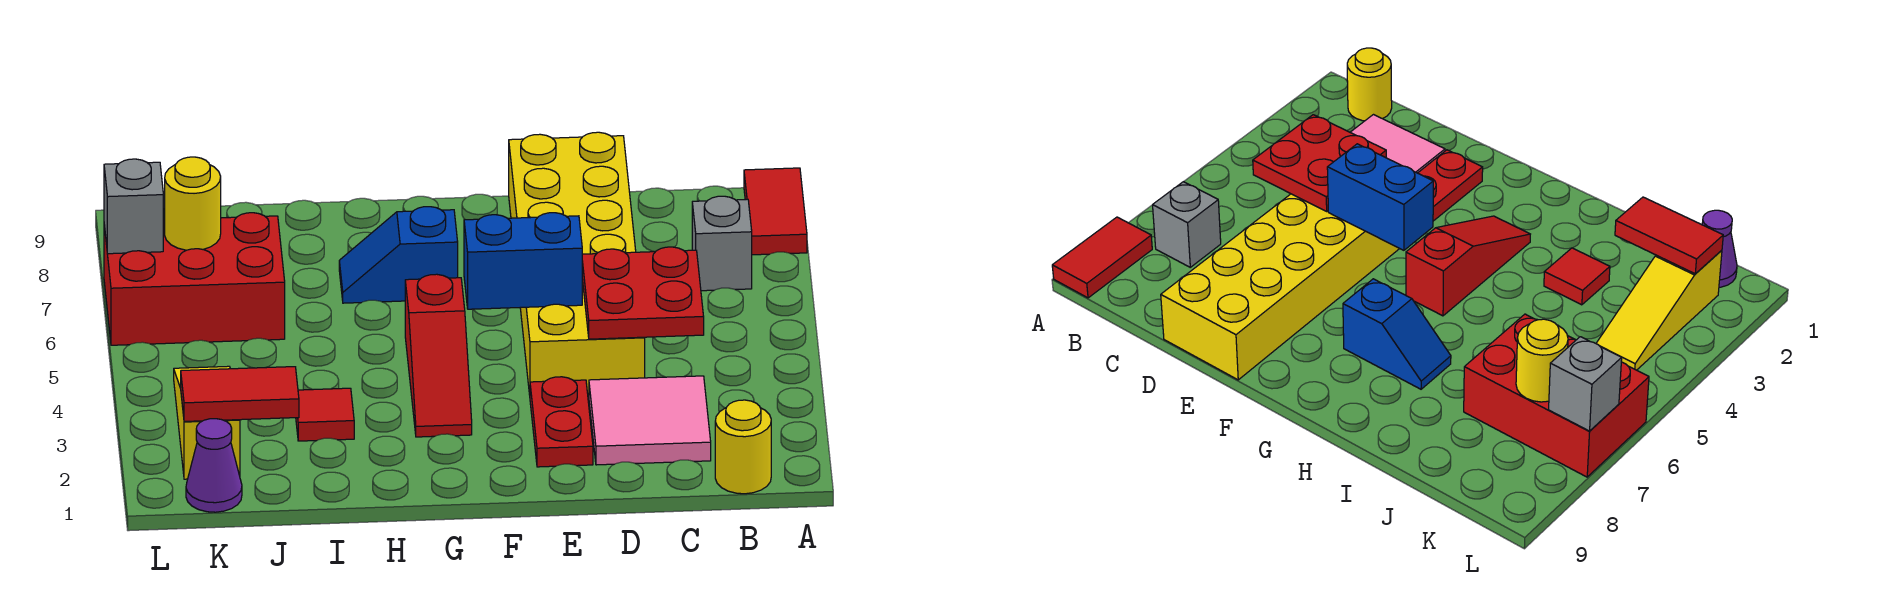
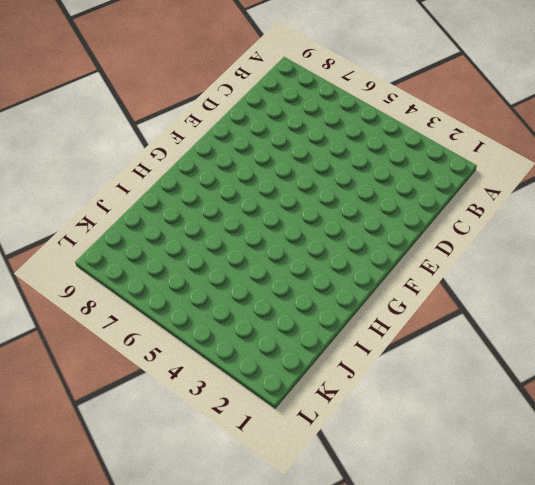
none -> red 1x2 tile [744,168,807,255]
none -> yellow 1x1 round brick [715,400,771,494]
none -> grey 1x1 brick [692,196,752,291]

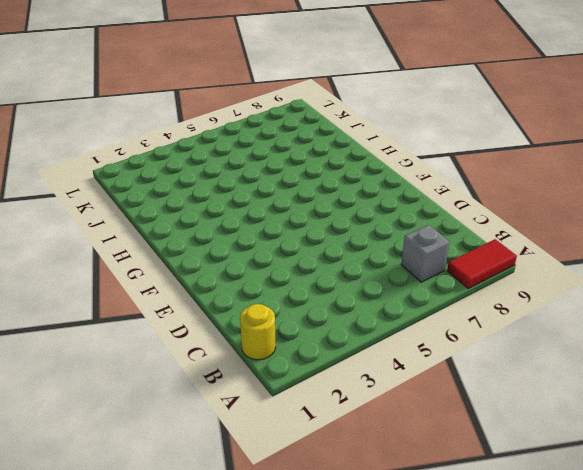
none -> pink 2x2 tile [589,376,711,465]
none -> yellow 2x6 brick [509,132,645,397]
none -> red 1x2 plate [530,377,593,467]

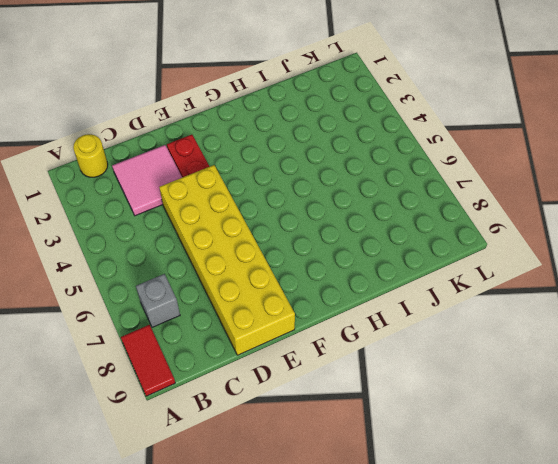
none -> red 1x3 slope [405,274,472,437]
none -> blue 1x2 slope [339,207,458,303]
none -> red 1x1 tile [296,388,354,441]

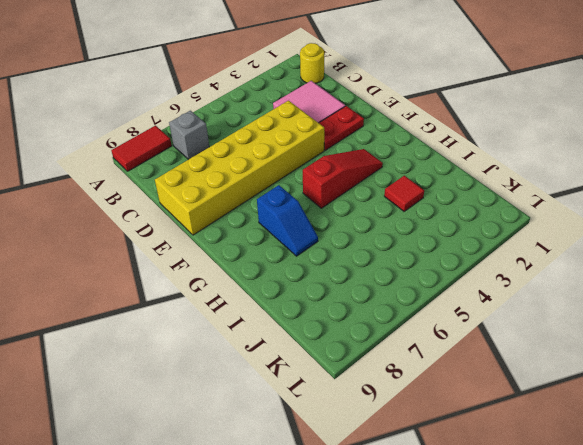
none -> red 2x3 brick [104,213,285,345]
none -> purple 1x1 cone [186,419,242,512]
none -> yellow 1x3 slope [174,366,240,479]

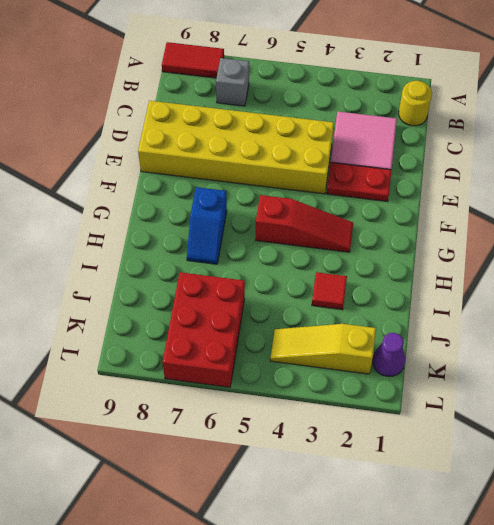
none -> red 2x2 plate [582,247,704,339]
none -> blue 1x2 brick [464,213,582,309]
none -> red 1x2 tile [181,367,299,422]

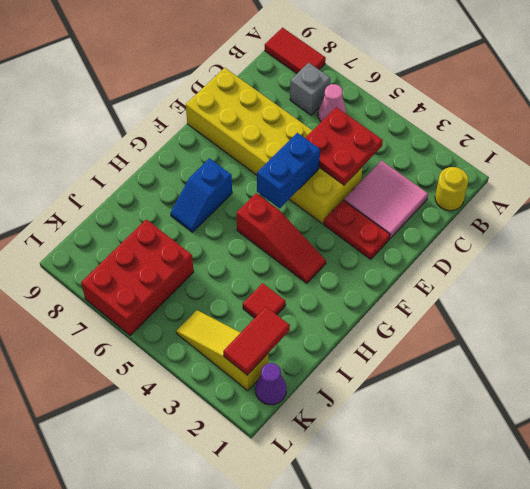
pink 1x1 cone [318,84,346,122] -> none
none -> yellow 1x1 round brick [165,157,221,250]
none -> grey 1x1 brick [104,159,163,254]

